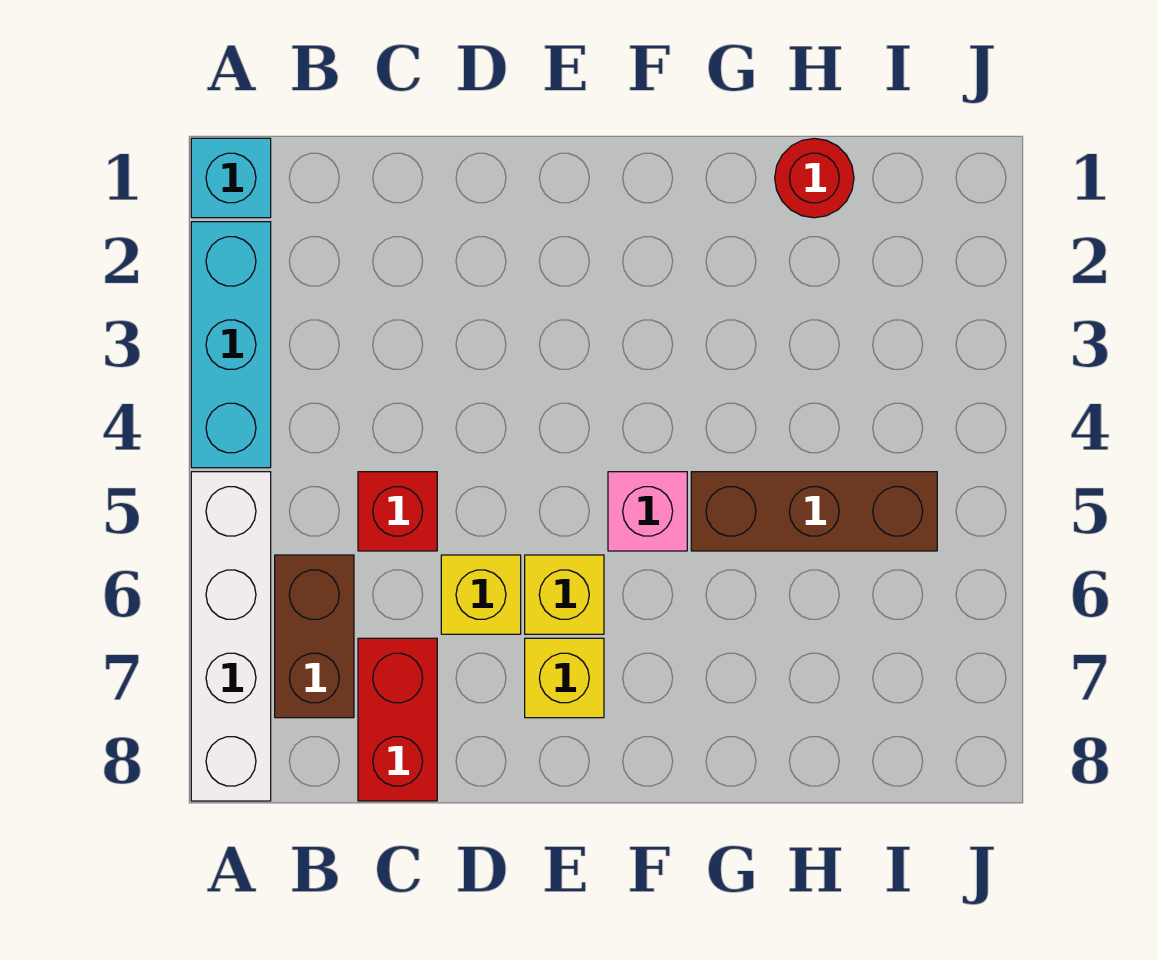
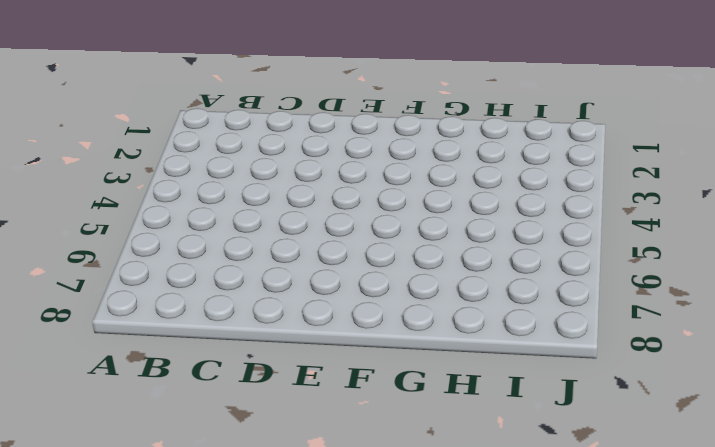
none -> cyan 1x1 brick [191,138,271,218]
none -> cyan 1x3 brick [191,222,271,468]
none -> white 1x4 brick [191,472,271,801]

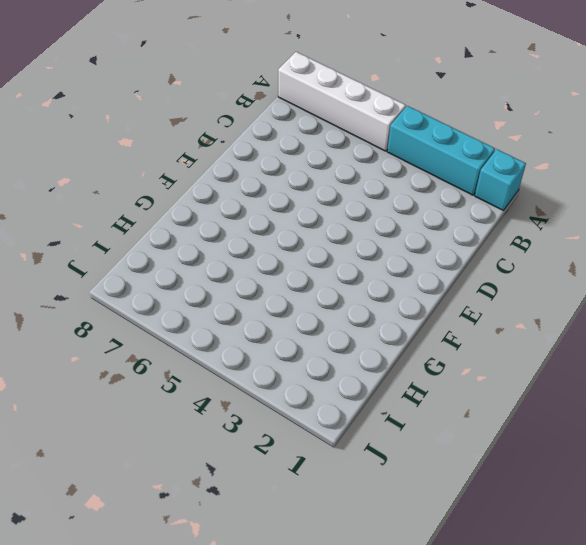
none -> brown 1x2 brick [275,555,354,718]
none -> red 1x1 brick [358,472,437,551]
none -> red 1x2 brick [358,638,437,801]

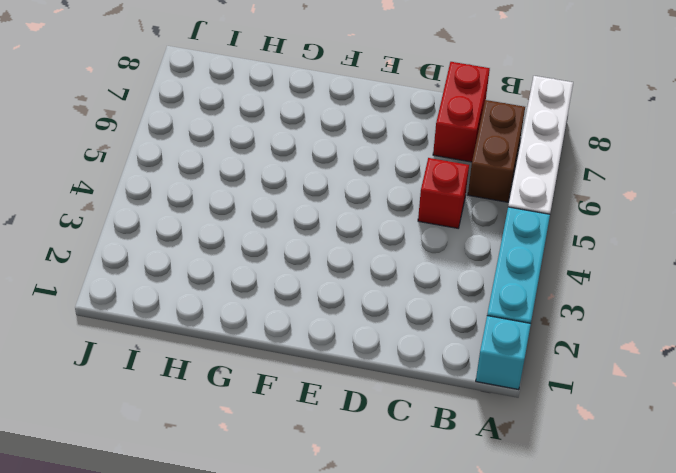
none -> yellow 1x1 brick [441,555,521,634]
none -> yellow 1x1 brick [525,555,604,634]
none -> yellow 1x1 brick [525,638,604,718]

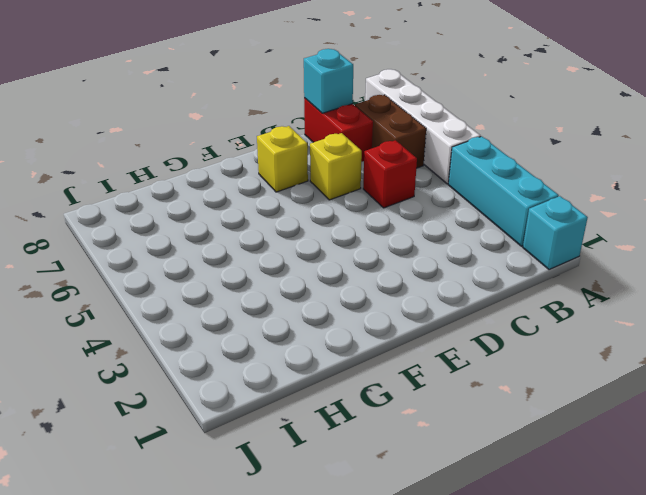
cyan 1x1 brick [304,49,353,113] -> none
none -> yellow 1x1 brick [525,555,604,634]
none -> pink 1x1 brick [608,472,687,551]
none -> brown 1x3 brick [691,472,937,551]

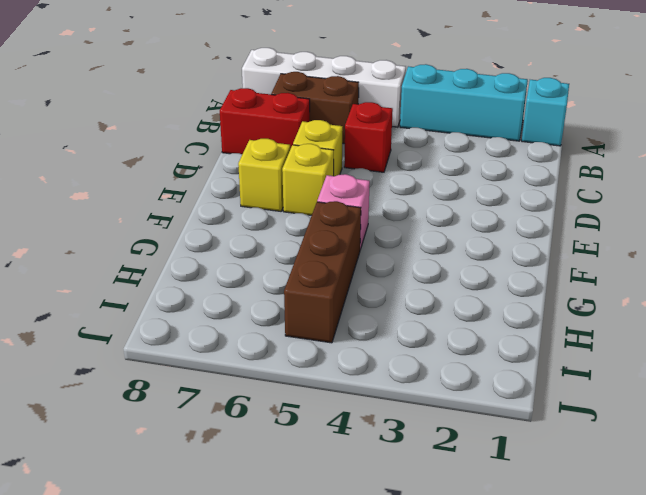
none -> red 1x1 round brick [775,138,854,218]

